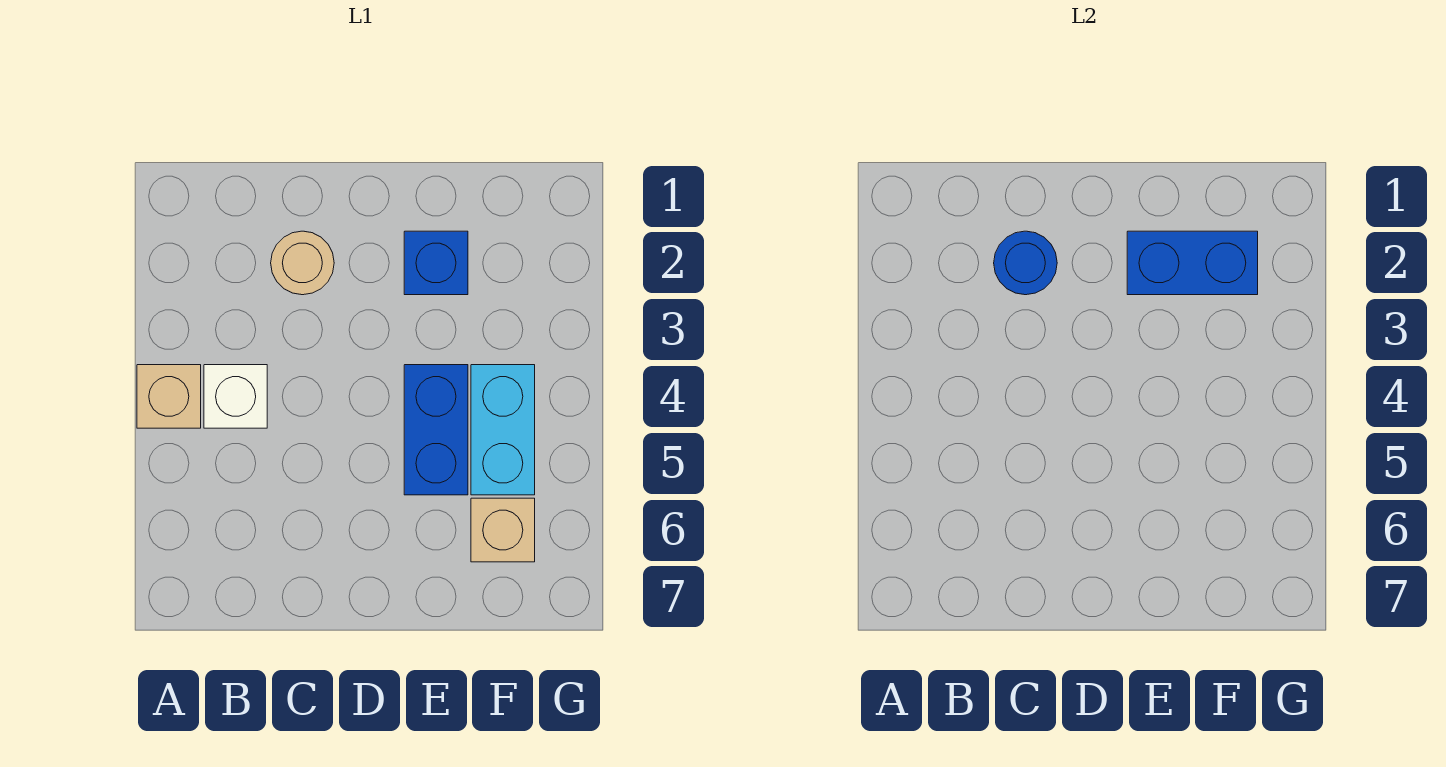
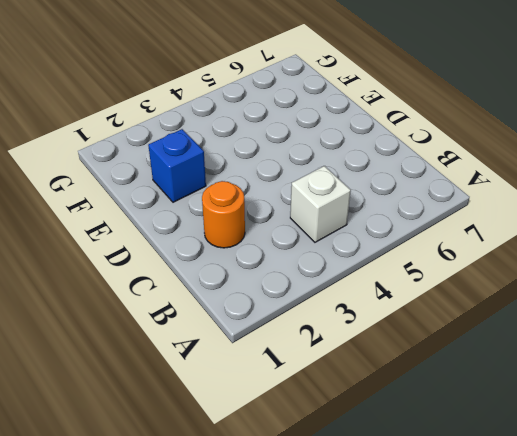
orange 1x1 round brick [202,181,245,248] -> tan 1x1 round brick [271,231,334,295]
none -> tan 1x1 brick [137,365,201,428]
none -> blue 1x2 brick [404,365,468,495]

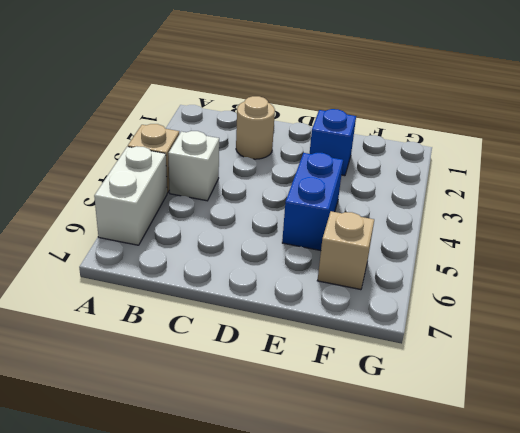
white 1x2 brick [94,146,167,245] -> none
none -> cyan 1x2 brick [471,365,535,495]
none -> blue 1x1 round brick [994,231,1057,295]

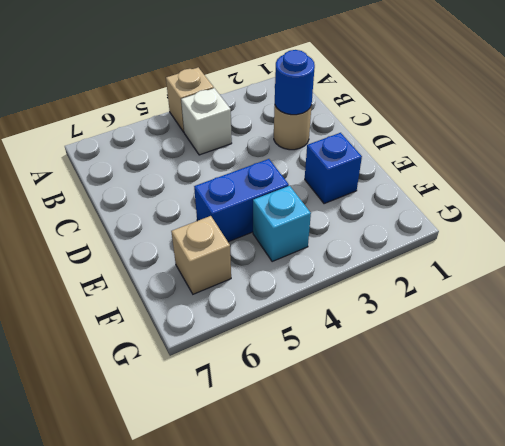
cyan 1x1 brick [253,186,311,262] -> cyan 1x2 brick [471,365,535,495]
none -> blue 1x2 brick [1127,231,1258,295]

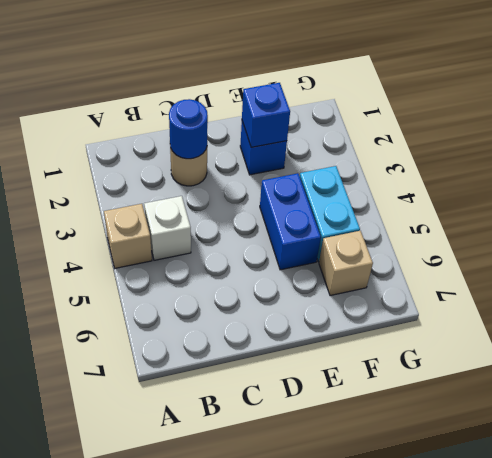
blue 1x1 brick [242,83,290,147] -> blue 1x2 brick [1127,231,1258,295]

